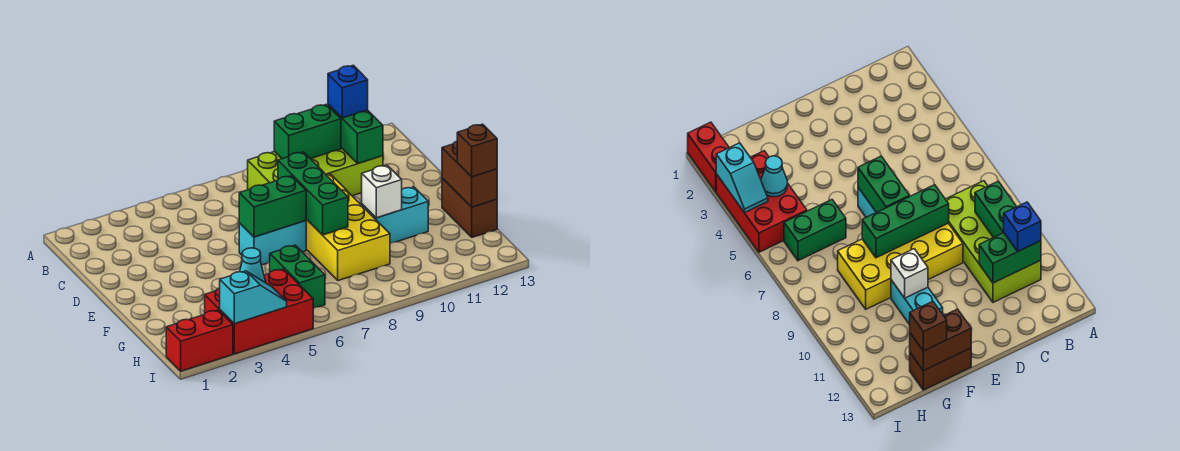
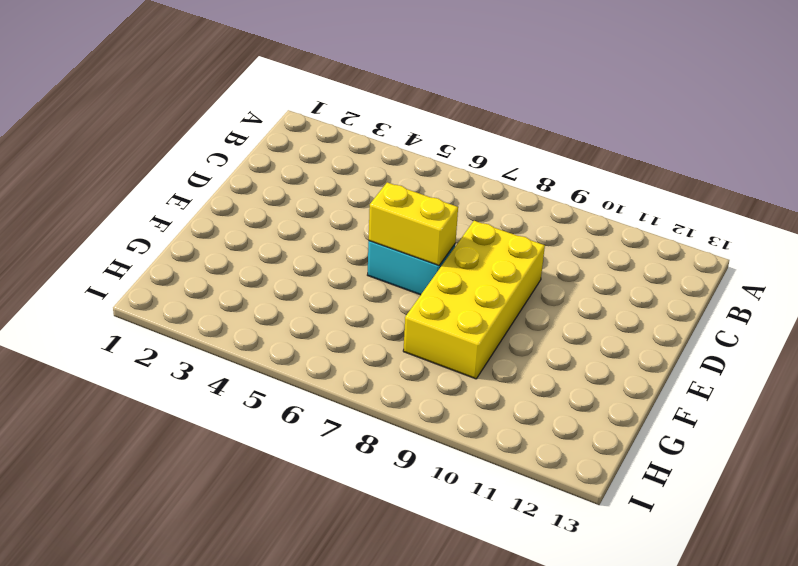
yellow 1x2 brick [369,182,458,266] -> green 1x2 brick [239,176,306,237]
none -> lime 2x4 brick [248,148,383,196]
none -> cyan 1x2 brick [362,187,428,244]
none -> brown 1x2 brick [442,178,497,237]

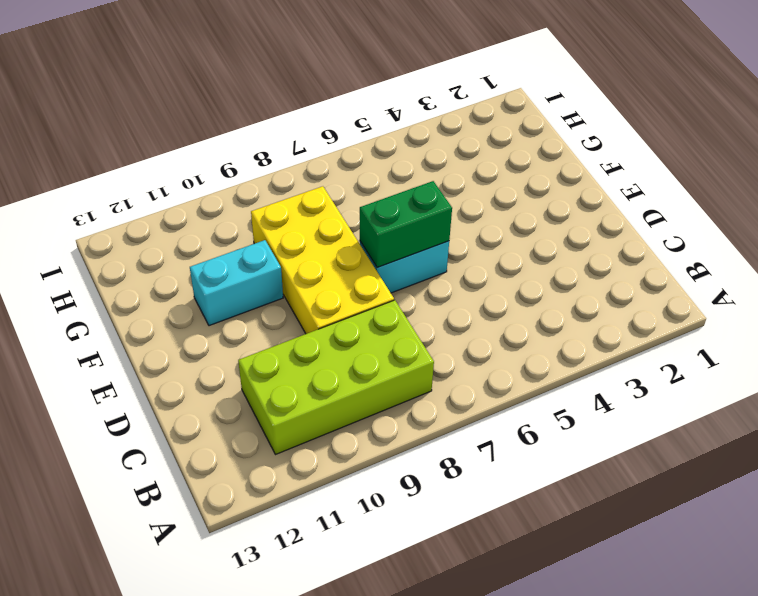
none -> brown 1x2 brick [442,178,497,237]
none -> green 1x2 brick [270,245,325,309]
none -> red 2x3 brick [205,269,313,354]

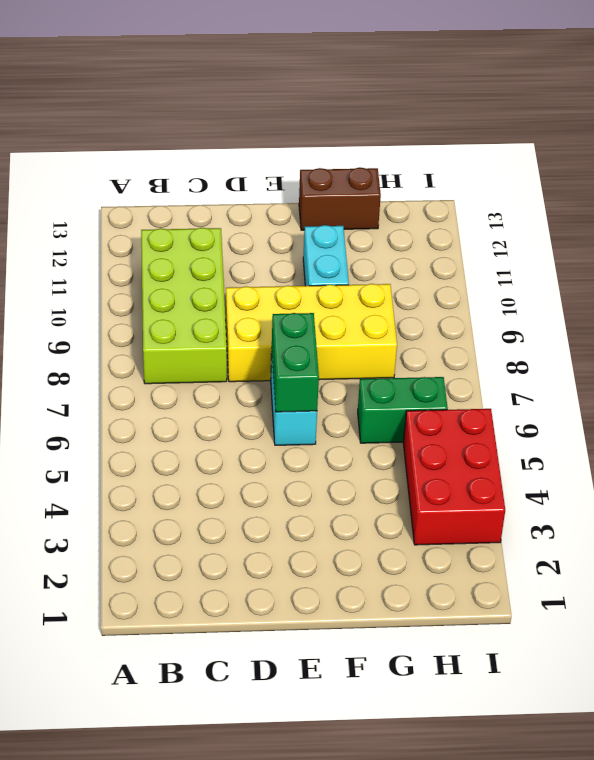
none -> red 1x2 brick [166,310,233,371]
none -> green 1x2 brick [274,104,341,159]
none -> green 1x2 brick [328,104,383,164]

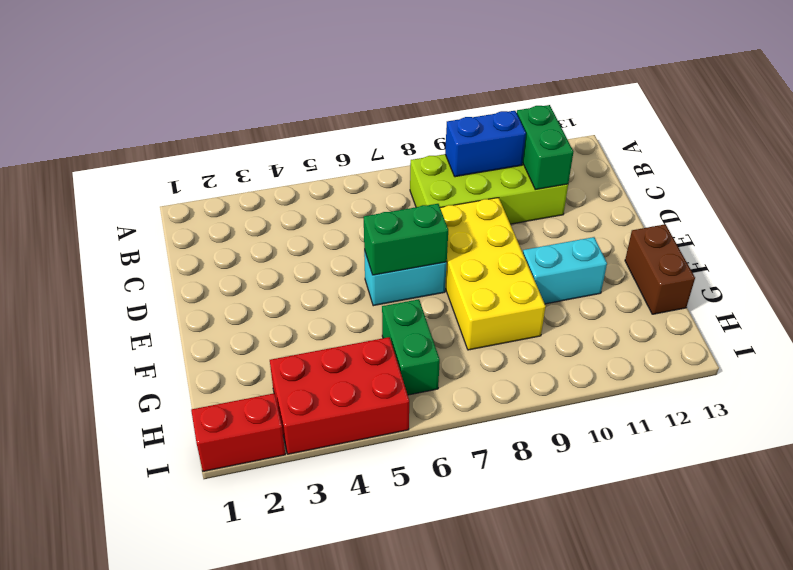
blue 1x2 brick [445,111,526,177] -> green 1x2 brick [274,104,341,159]
none -> green 1x3 brick [278,152,348,235]
none -> white 1x1 brick [362,165,402,218]
none -> brown 1x2 brick [442,141,497,207]

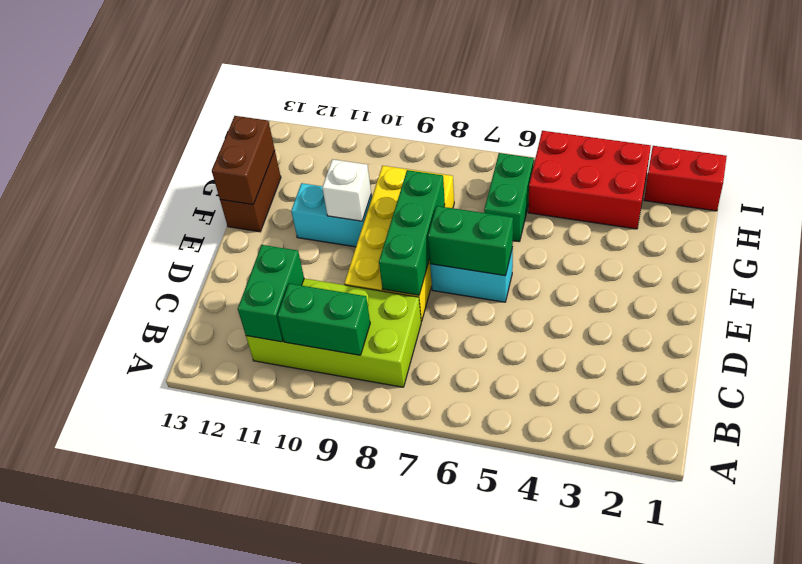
none -> cyan 1x1 cone [240,248,266,283]
none -> cyan 1x2 slope [220,271,287,324]
none -> blue 1x1 brick [328,65,368,118]

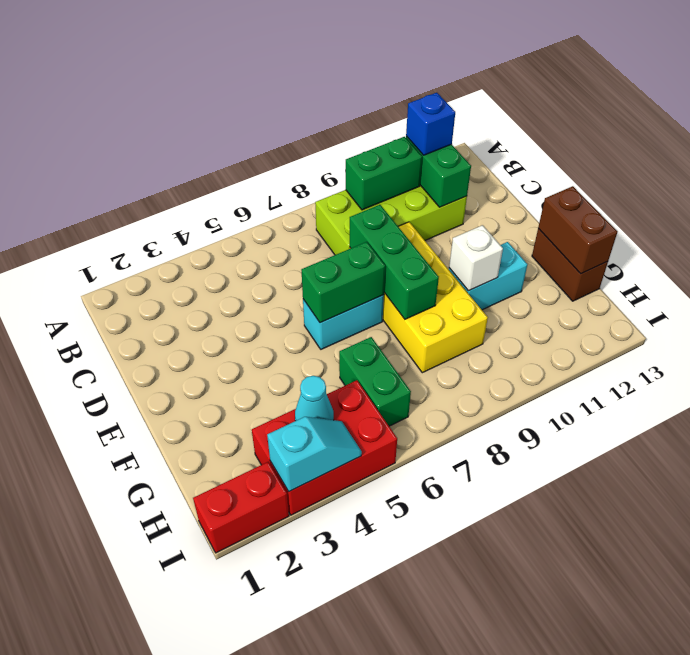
none -> brown 1x1 brick [457,124,497,177]

